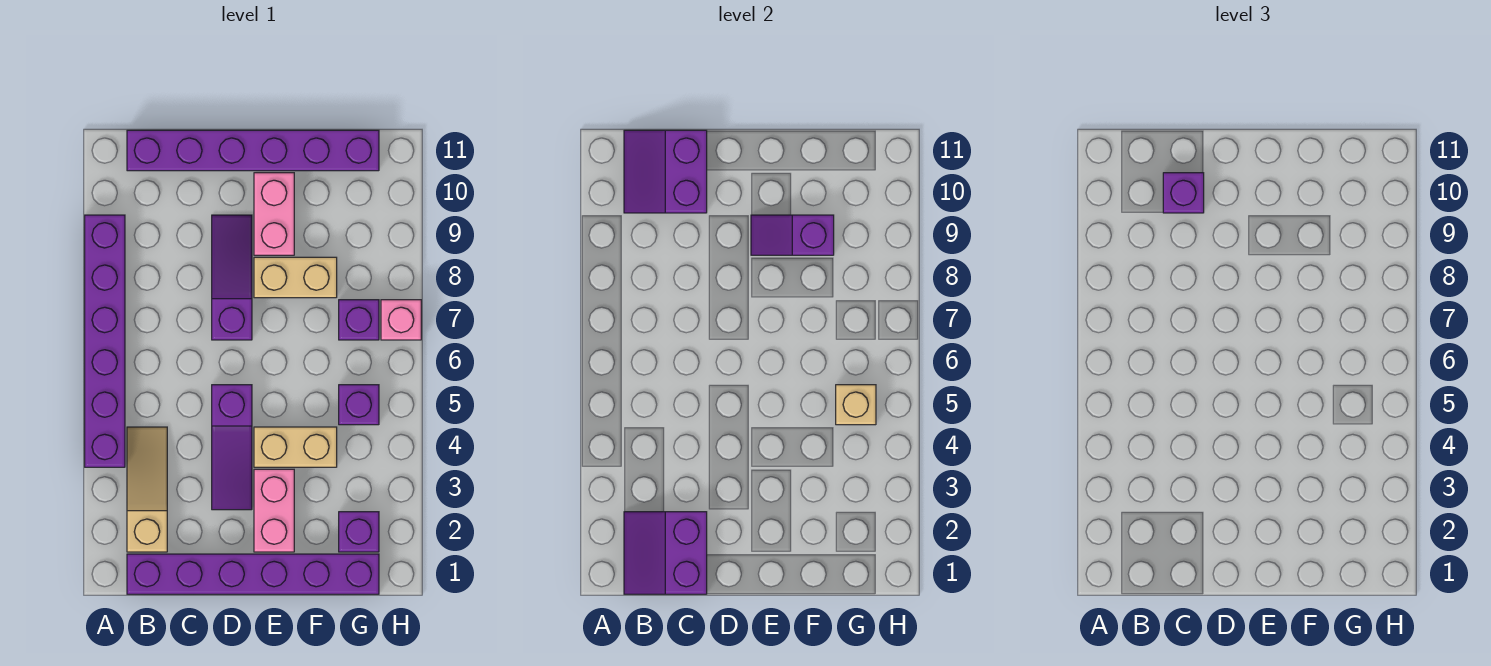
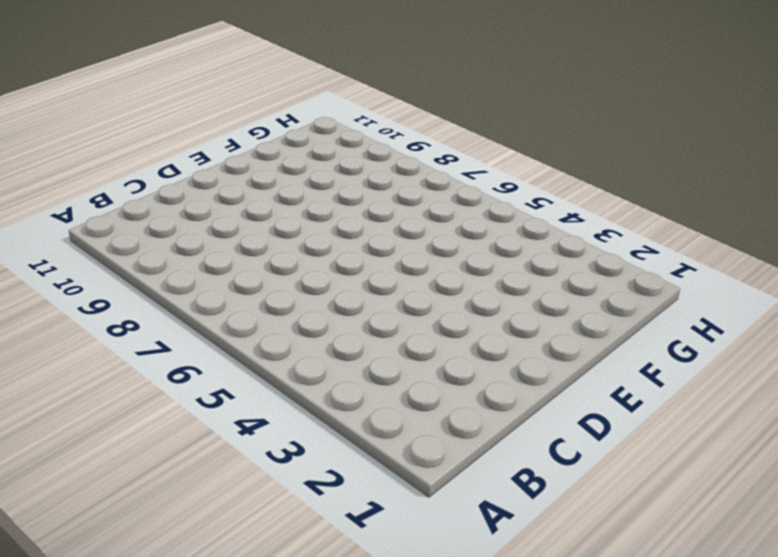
none -> purple 1x6 brick [85,215,125,467]
none -> purple 1x6 brick [127,554,379,594]
none -> tan 1x3 slope [127,427,167,552]

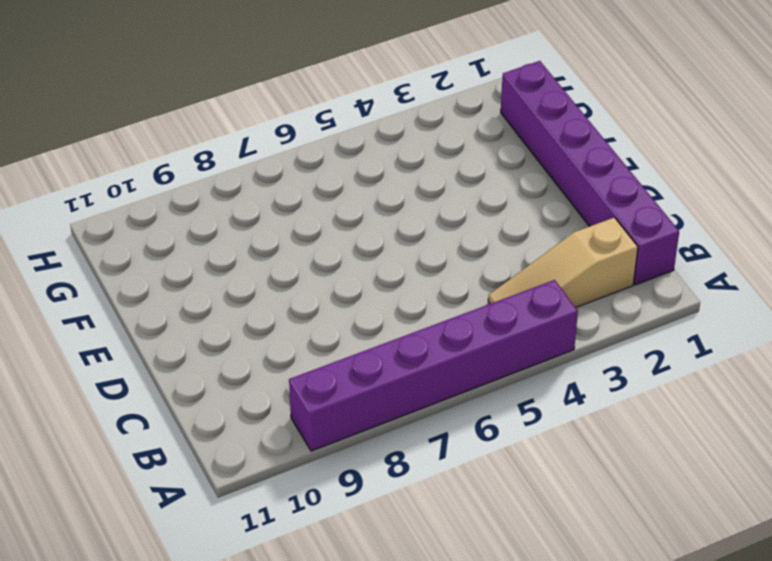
none -> purple 1x6 brick [127,130,379,171]
none -> purple 1x3 slope [212,385,252,510]
none -> purple 1x3 slope [212,215,252,340]

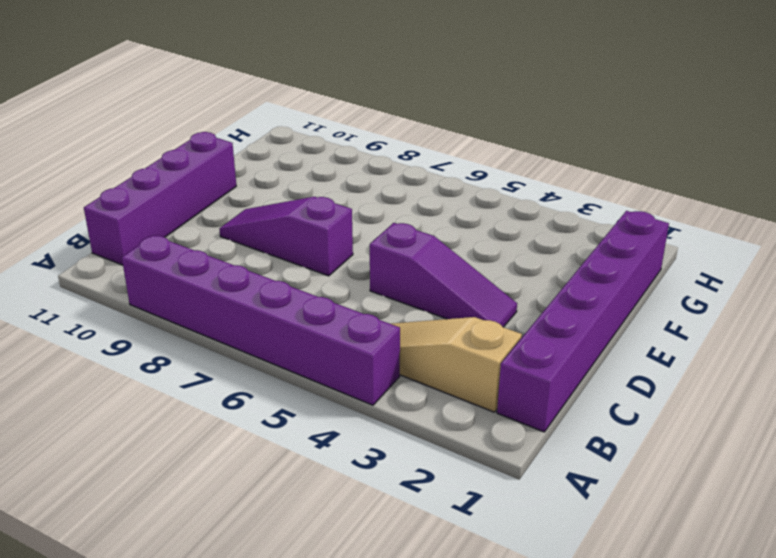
purple 1x4 brick [84,132,236,265] -> purple 1x6 brick [127,130,379,171]
none -> pink 1x2 brick [254,469,294,552]
none -> tan 1x2 brick [254,427,337,467]
none -> tan 1x2 brick [254,257,337,298]

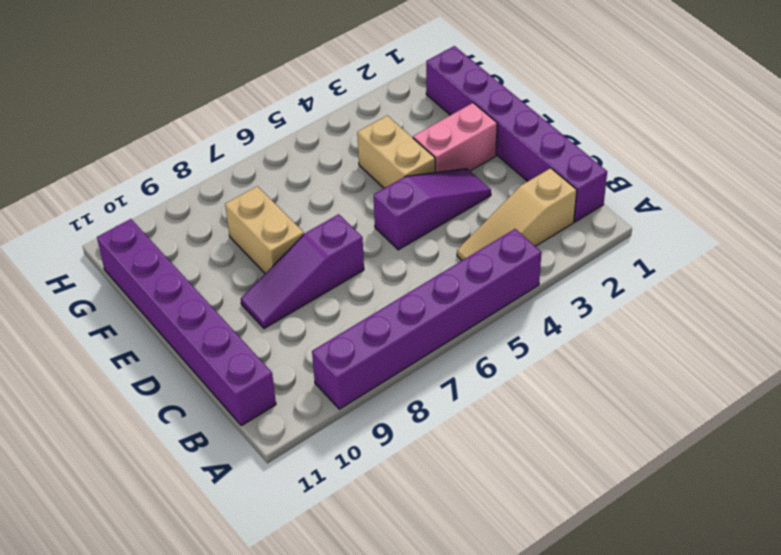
none -> pink 1x2 brick [254,173,294,255]
none -> purple 1x1 brick [339,512,379,552]
none -> purple 1x1 brick [339,385,379,425]

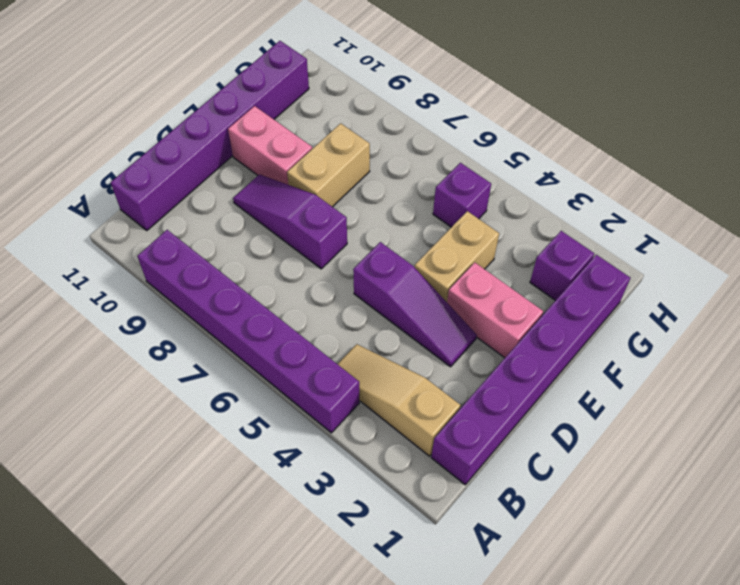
none -> purple 1x1 brick [339,300,379,340]
none -> pink 1x1 brick [381,300,421,340]
none -> purple 2x2 slope [624,512,707,594]

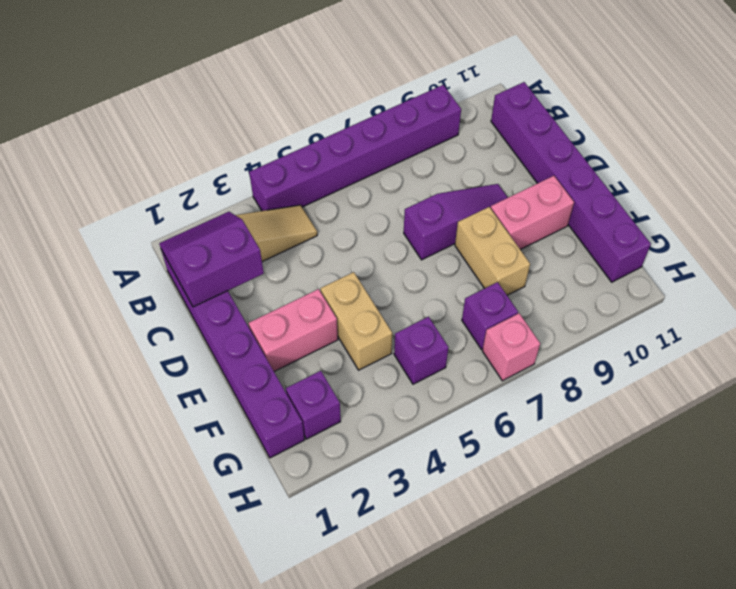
none -> purple 1x3 slope [212,385,252,510]
none -> purple 2x2 slope [624,130,707,213]
none -> purple 1x2 slope [751,215,834,255]

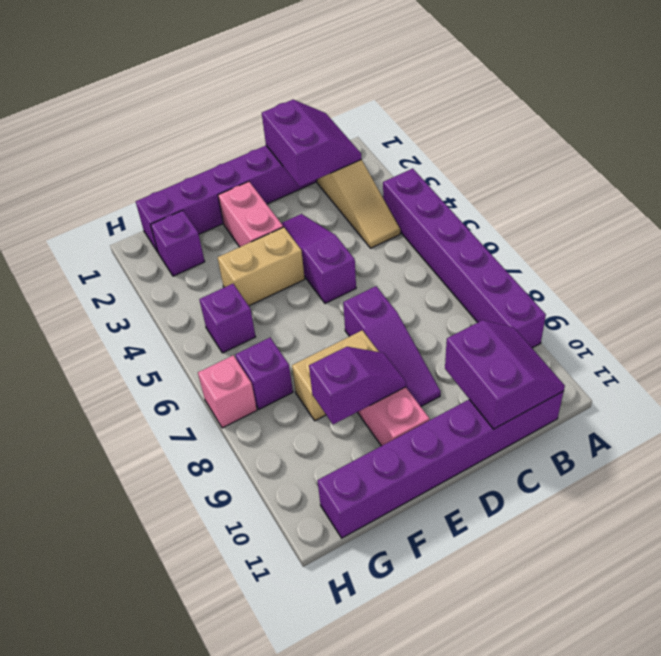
none -> tan 1x1 brick [836,385,876,425]
none -> purple 1x1 brick [1163,173,1204,213]

